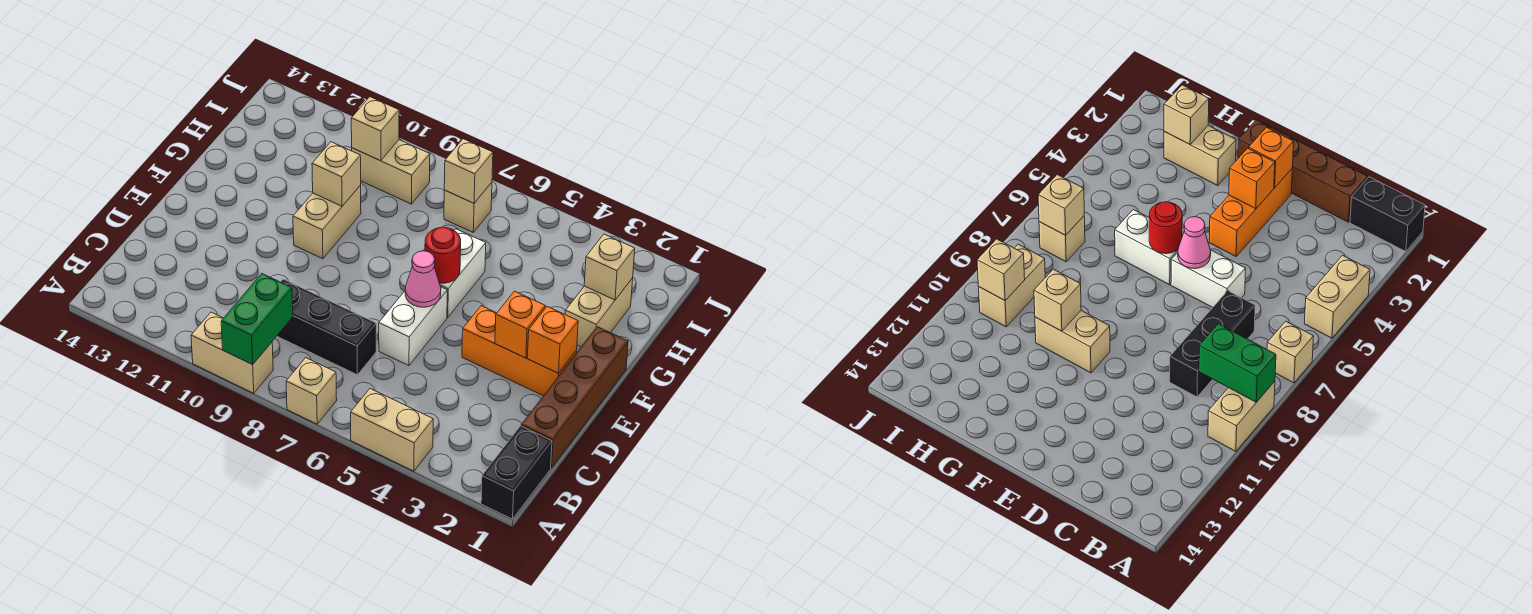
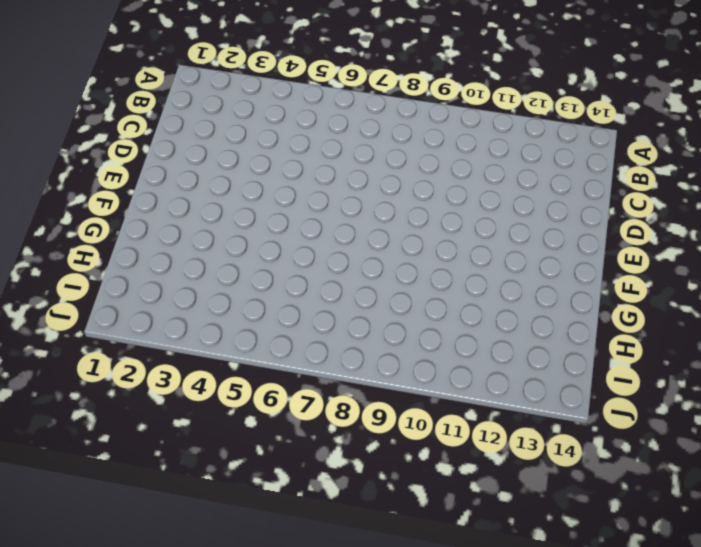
none -> black 1x2 brick [481,426,552,519]
none -> tan 1x2 brick [351,389,433,471]
none -> tan 1x1 brick [286,358,337,424]

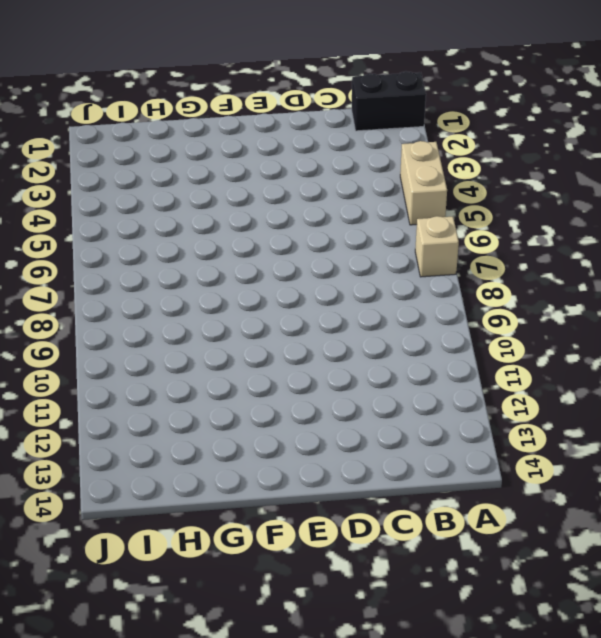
none -> tan 1x2 brick [191,312,273,393]
none -> brown 1x4 brick [521,327,628,468]
none -> black 1x3 brick [277,279,376,375]

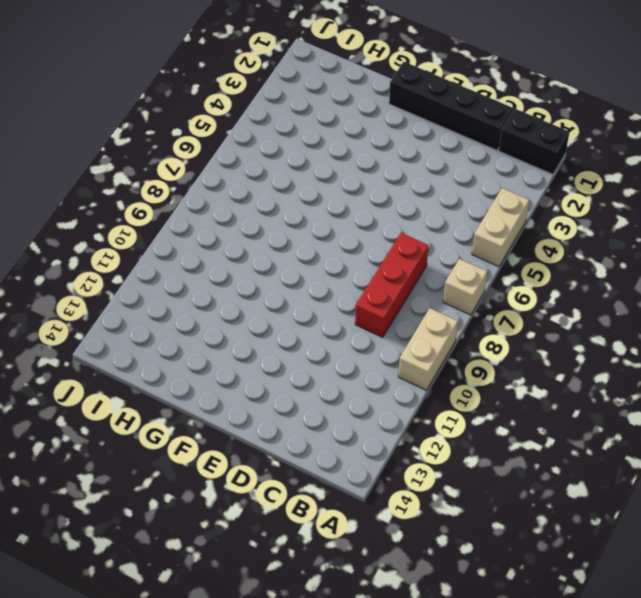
black 1x4 brick [389,62,513,150] -> brown 1x4 brick [521,327,628,468]
red 1x3 brick [355,233,428,337] -> black 1x3 brick [277,279,376,375]
none -> white 1x2 brick [379,287,447,366]
none -> orange 1x3 brick [462,306,577,396]
none -> white 1x2 brick [439,229,486,317]

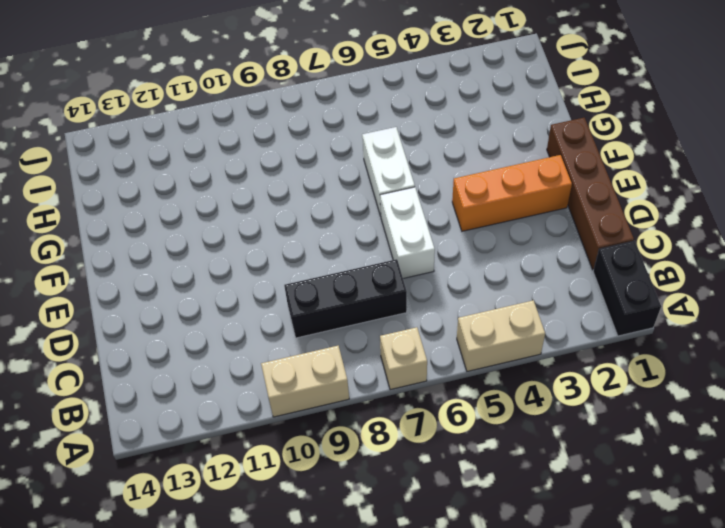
none -> tan 1x2 brick [293,185,361,259]
none -> tan 1x2 brick [565,278,633,347]
none -> tan 1x1 brick [444,182,492,232]

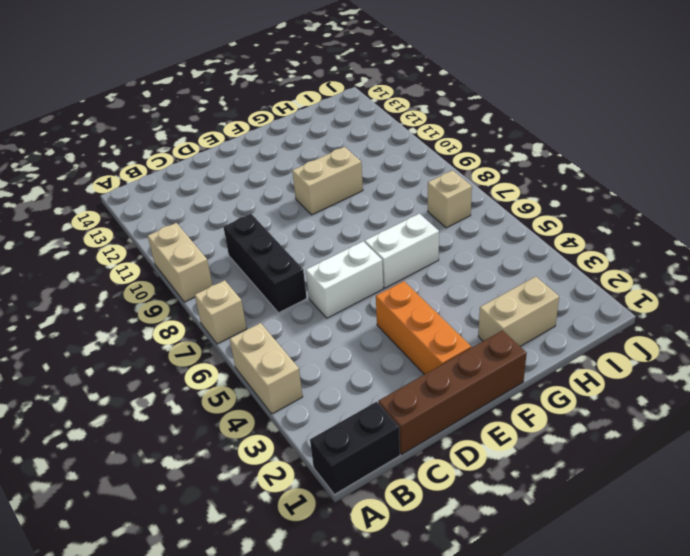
none -> tan 1x2 brick [352,140,430,204]
none -> green 1x2 brick [221,274,293,364]
none -> orange 1x1 brick [527,306,578,373]

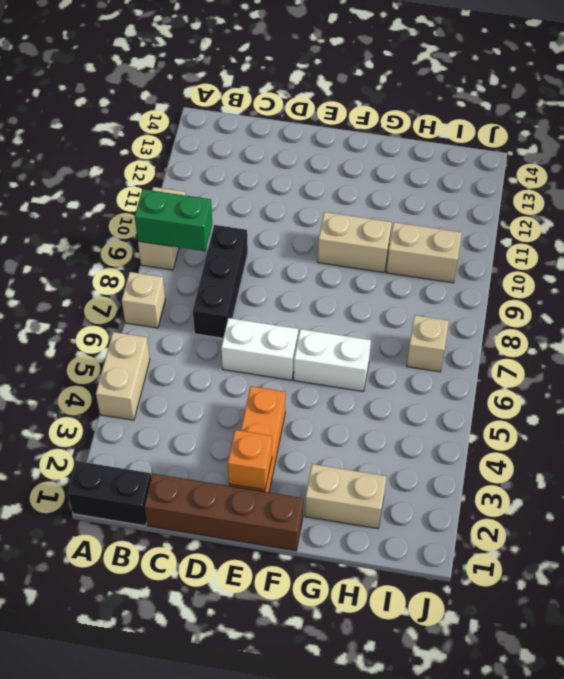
tan 1x2 brick [386,222,462,283] -> tan 1x2 brick turned to [352,140,430,204]
none -> orange 1x1 brick [495,291,545,358]
none -> pink 1x1 cone [405,251,441,307]
none -> red 1x1 round brick [425,227,461,283]

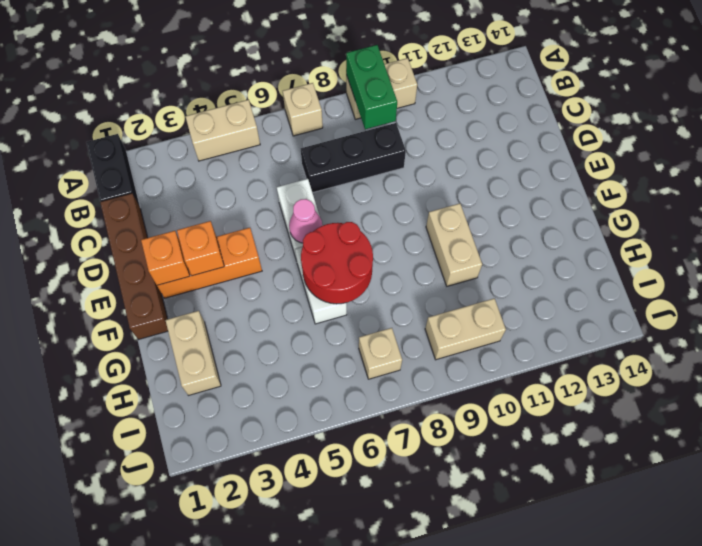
red 2x2 round brick [301,222,373,304] -> red 1x1 round brick [425,227,461,283]
none -> tan 1x1 brick [312,142,361,206]
none -> tan 1x1 brick [584,234,635,300]
none -> tan 1x1 brick [444,139,493,203]

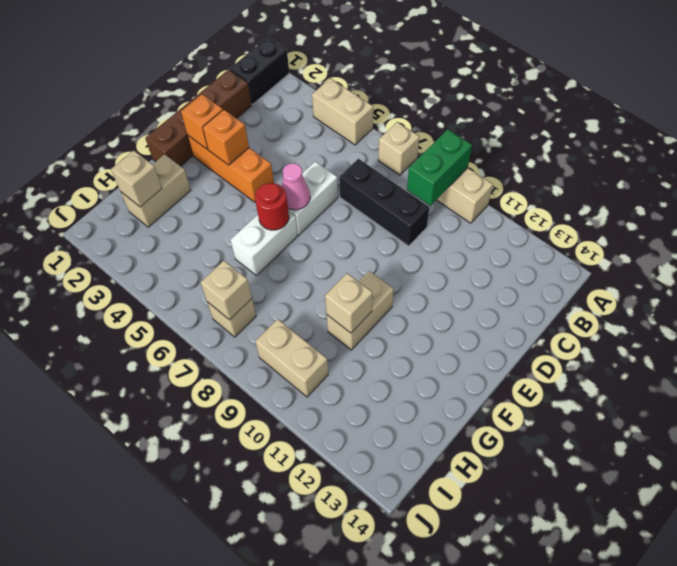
none -> tan 1x1 brick [351,97,399,161]

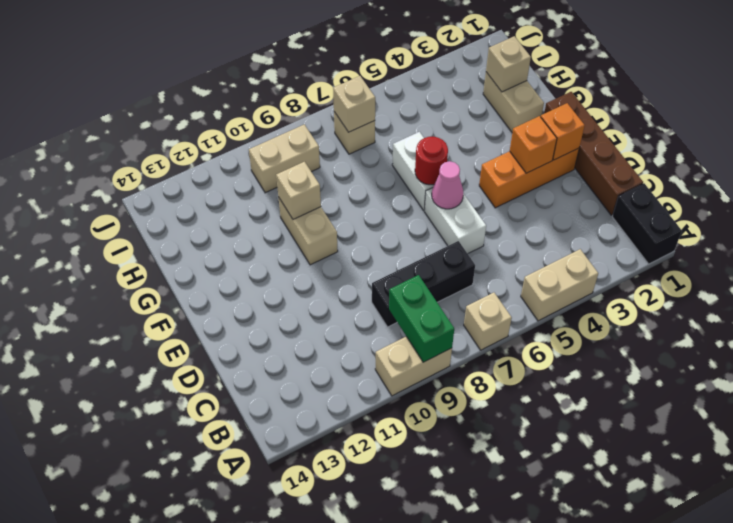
none -> tan 1x1 brick [351,97,399,161]

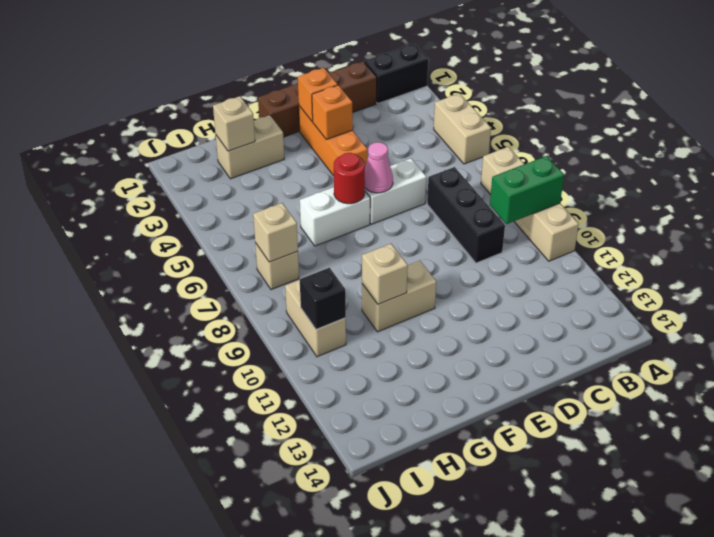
black 1x1 brick [300,268,346,329] -> tan 1x1 brick [351,97,399,161]

